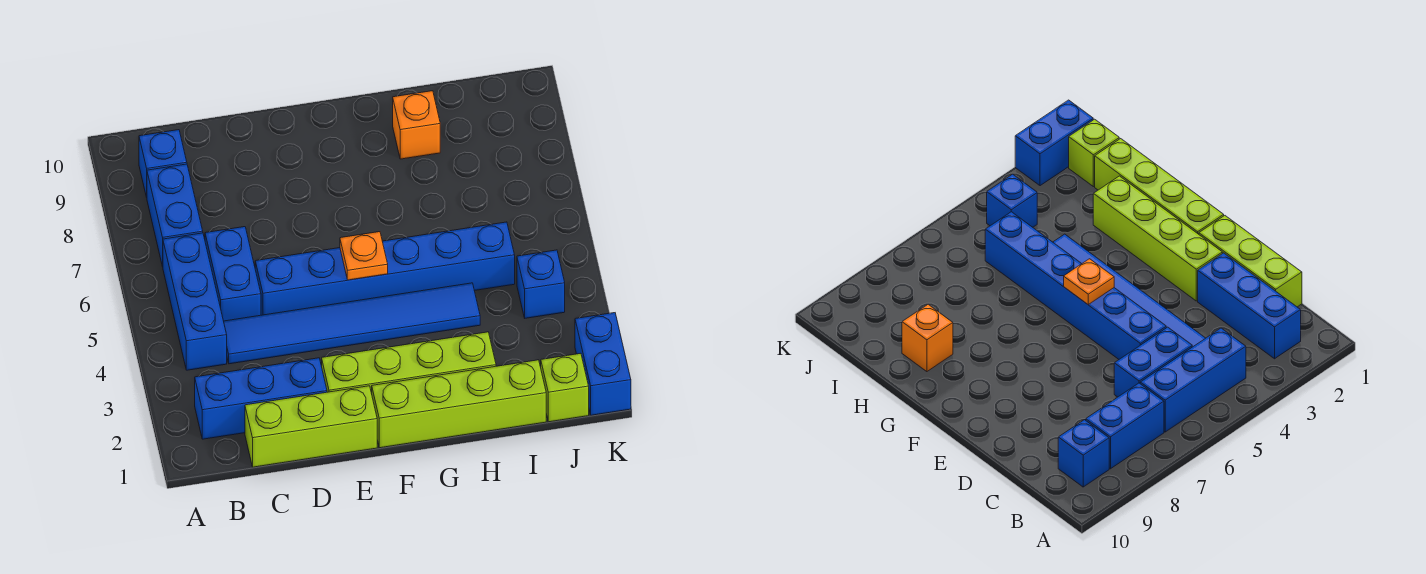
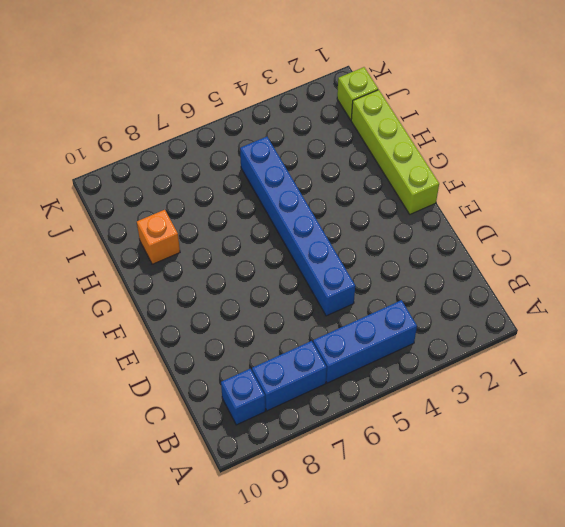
none -> blue 1x3 brick [195,358,327,439]
none -> lime 1x3 brick [245,386,377,467]
none -> blue 1x6 tile [224,283,480,364]

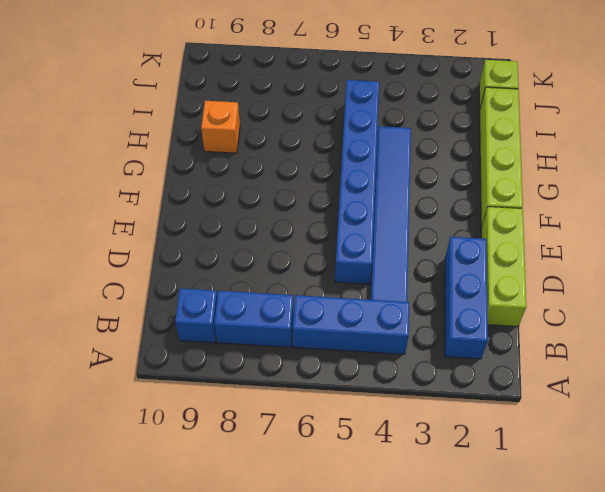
none -> blue 1x2 brick [205,227,261,321]
none -> lime 1x4 brick [322,332,496,393]
none -> blue 1x1 brick [517,250,565,318]

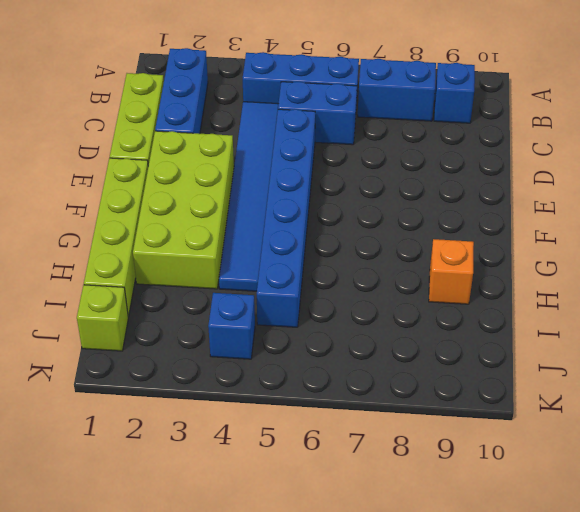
lime 2x4 brick [133,131,234,289] -> lime 1x4 brick [322,332,496,393]
none -> blue 1x2 brick [575,313,631,415]
none -> orange 1x1 plate [340,232,388,280]

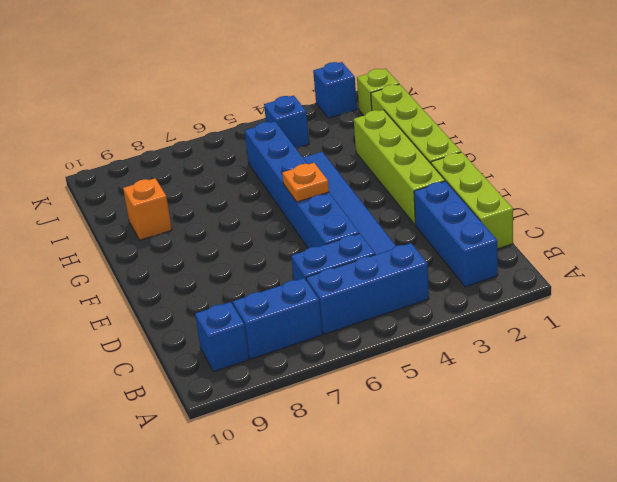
blue 1x1 brick [313,62,357,118] -> blue 1x2 brick [575,313,631,415]

